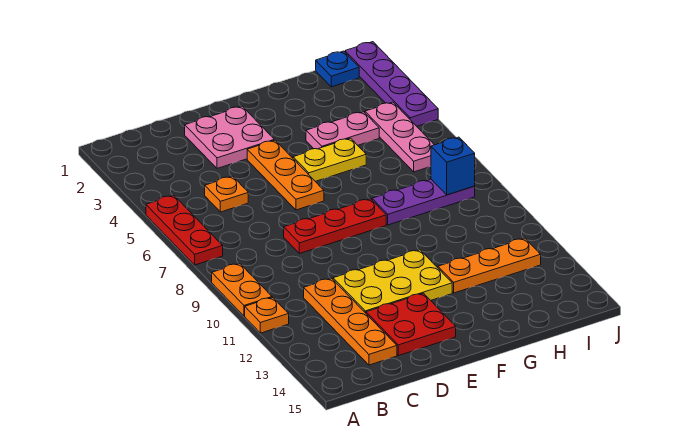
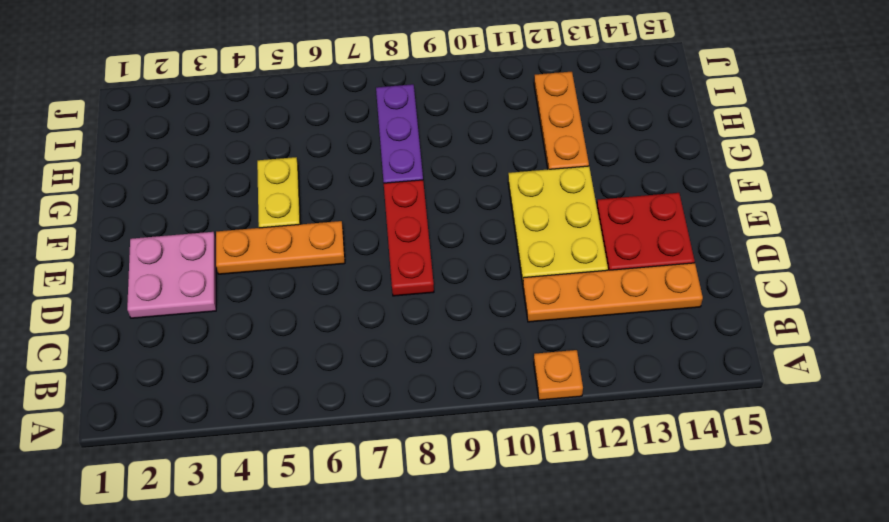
none -> red 1x3 plate [146,195,223,265]
none -> orange 1x2 plate [212,263,272,316]
none -> orange 1x1 plate [205,176,248,212]

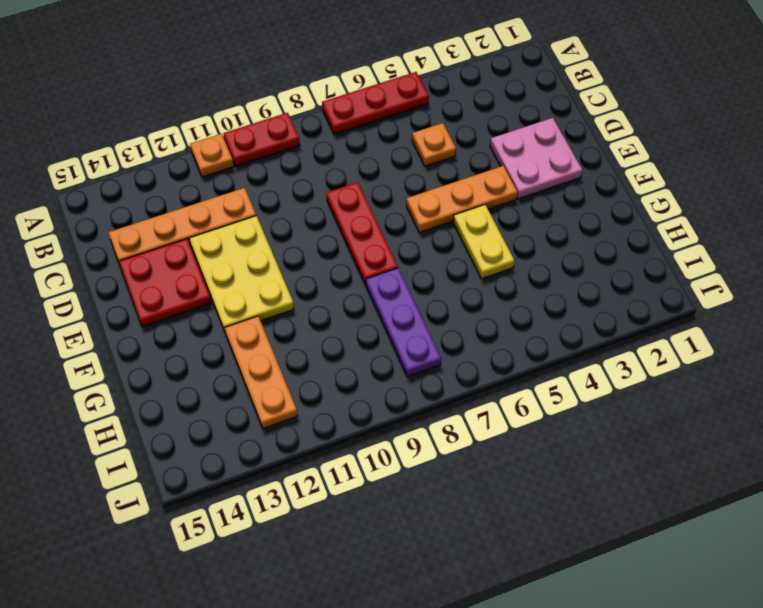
red 1x2 plate [223,113,300,166] -> orange 1x2 plate [212,263,272,316]
none -> pink 1x2 plate [306,112,379,149]
none -> blue 1x1 plate [316,51,359,87]
none -> pink 1x3 plate [365,102,434,172]

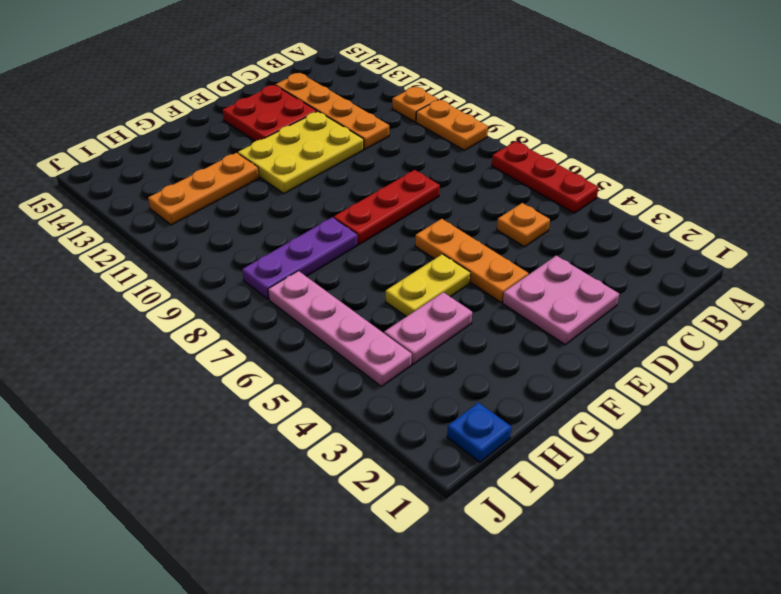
pink 1x4 plate [268,271,412,386] -> pink 1x3 plate [365,102,434,172]
none -> purple 1x4 plate [345,42,438,126]
none -> blue 1x1 brick [431,137,475,195]

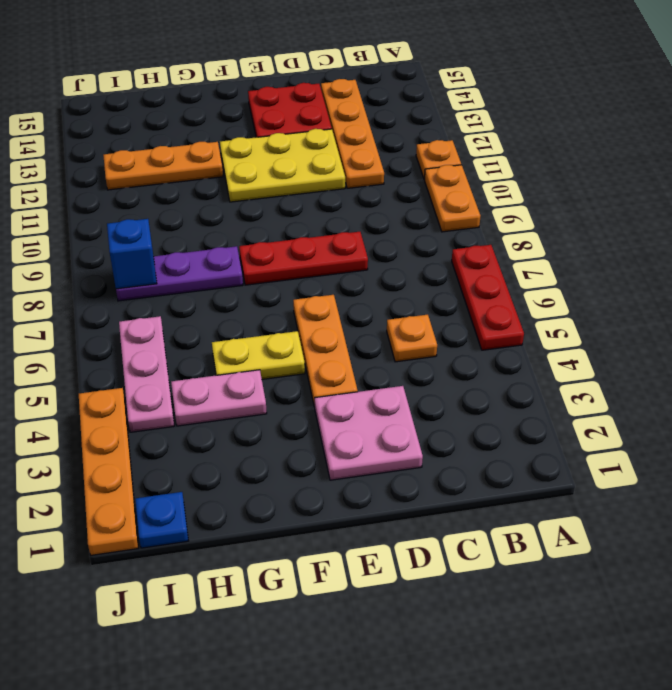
orange 1x4 plate [79,388,138,555] -> purple 1x4 plate [345,42,438,126]

